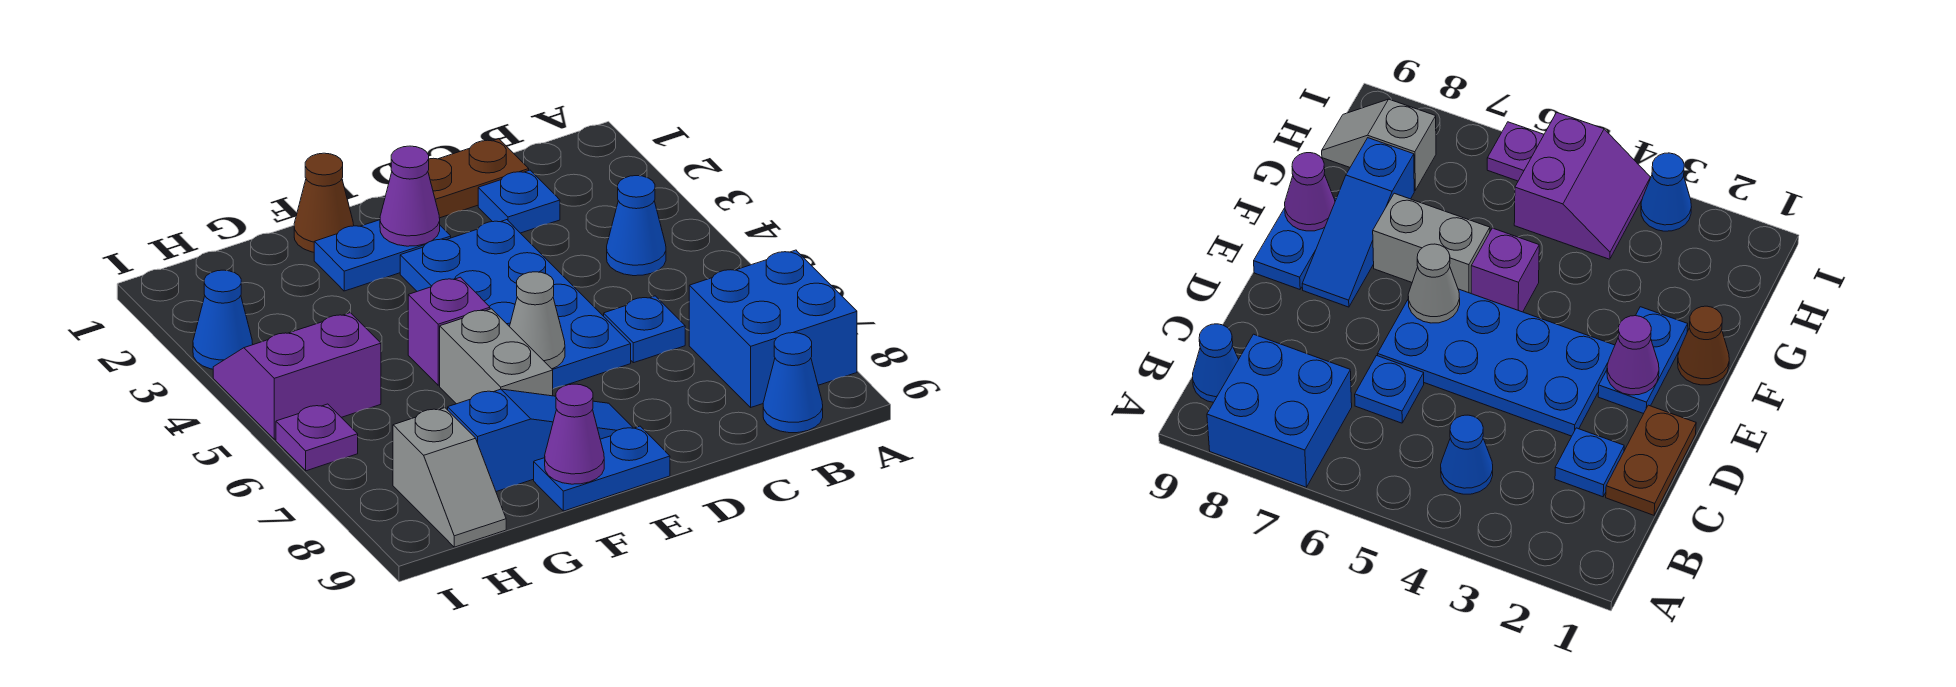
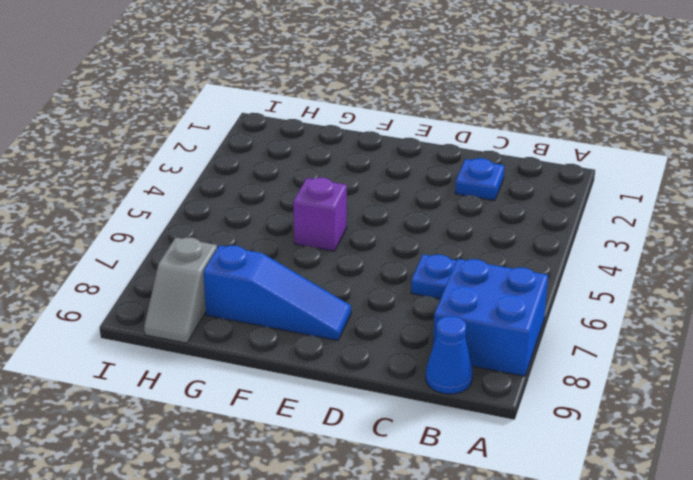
none -> blue 1x1 cone [607,176,666,276]
none -> brown 1x2 plate [428,139,529,218]
none -> blue 2x4 plate [400,220,631,389]

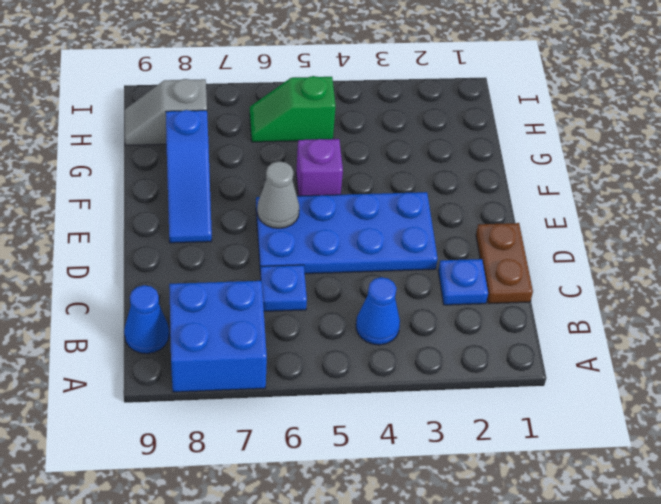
green 1x2 slope [250,76,336,142] -> purple 2x2 slope [213,313,381,439]
none -> blue 1x2 plate [314,220,451,291]
none -> blue 1x2 plate [534,426,670,511]
none -> brown 1x1 cone [294,153,354,252]

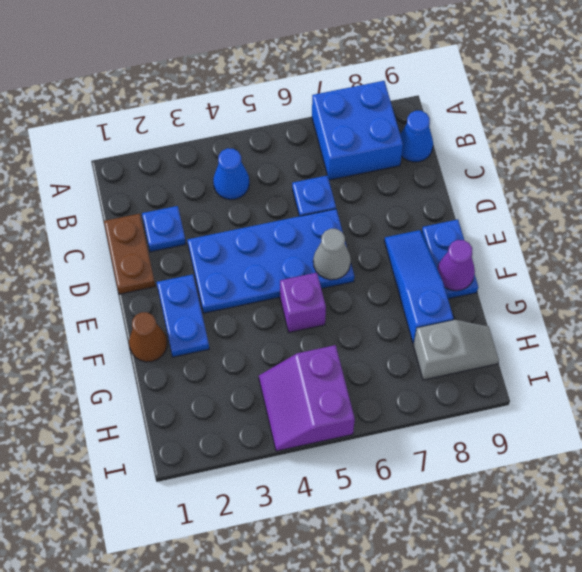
none -> grey 1x2 brick [440,309,553,404]
none -> blue 1x1 cone [193,270,253,369]
none -> purple 1x1 plate [276,404,358,471]

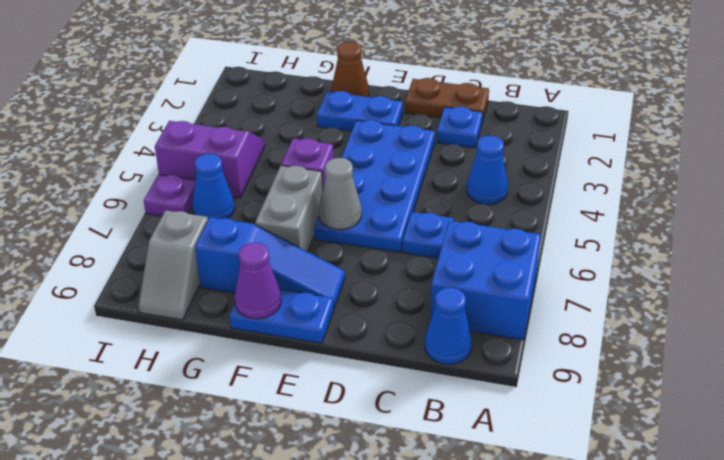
blue 1x1 cone [192,153,234,219] -> blue 1x1 cone moved to [193,270,253,369]
none -> purple 1x1 cone [380,146,440,246]

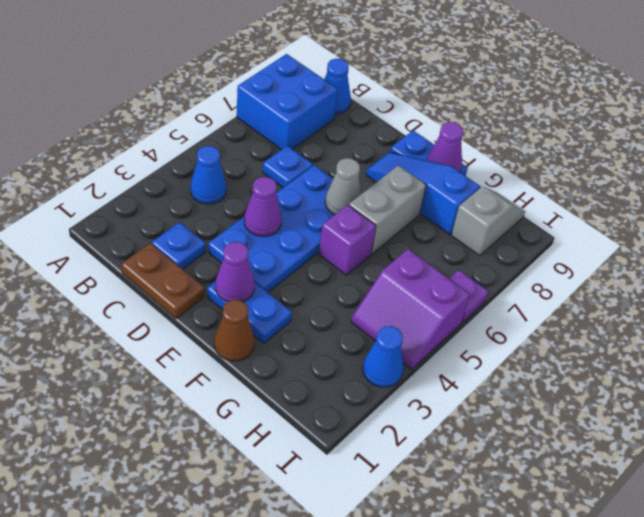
purple 1x1 cone [244,177,282,236] -> none

